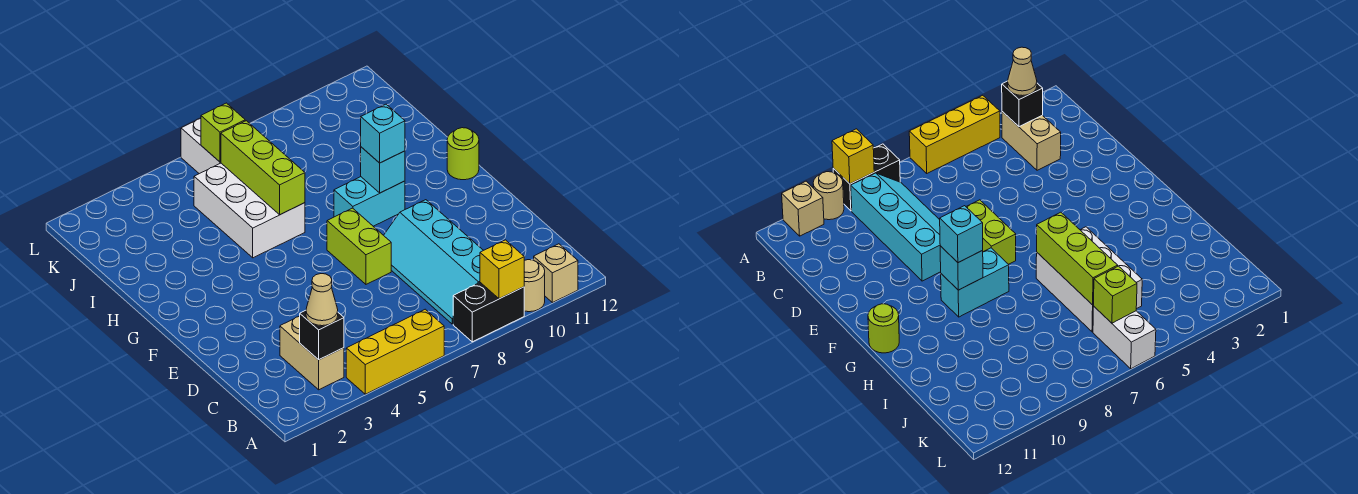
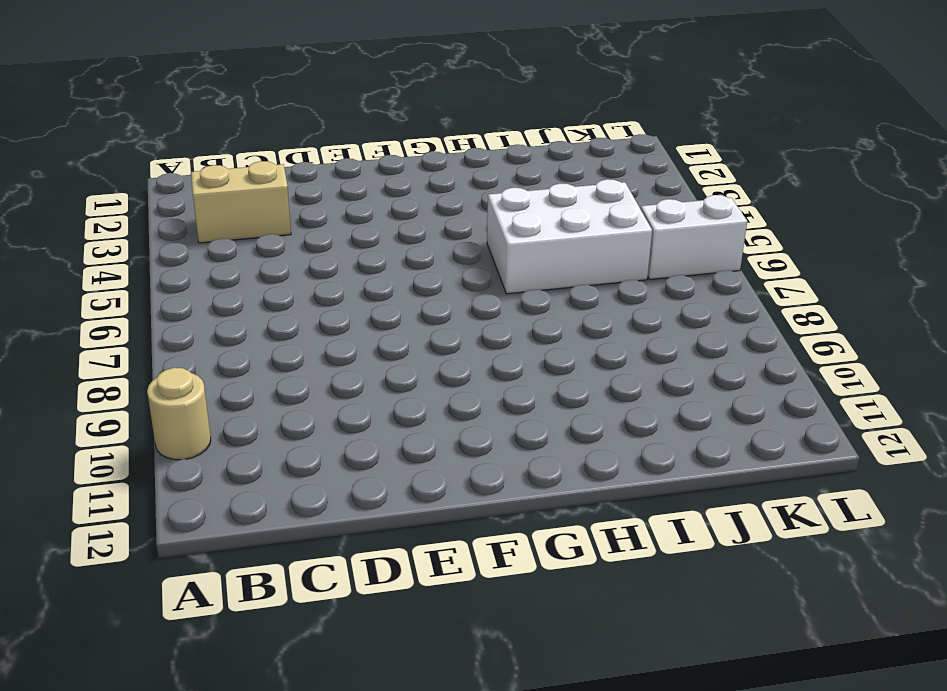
none -> yellow 1x3 brick [346,309,444,394]
none -> black 1x2 brick [453,283,524,342]
none -> tan 1x1 brick [534,244,578,303]

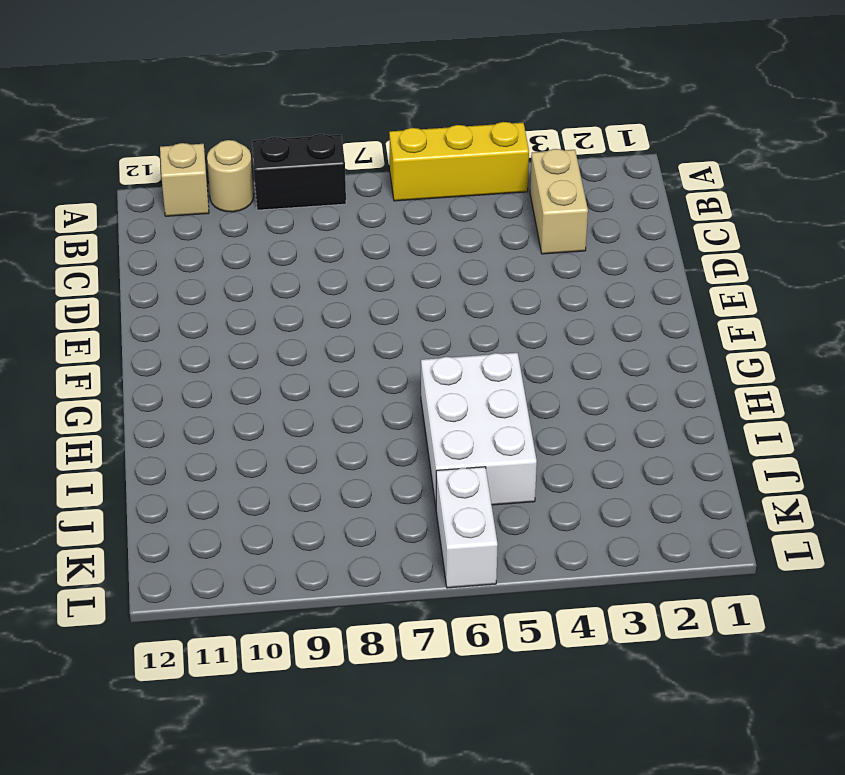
none -> cyan 2x4 slope [384,200,483,324]
none -> lime 1x2 brick [327,208,391,284]
none -> cyan 1x2 brick [334,177,405,226]

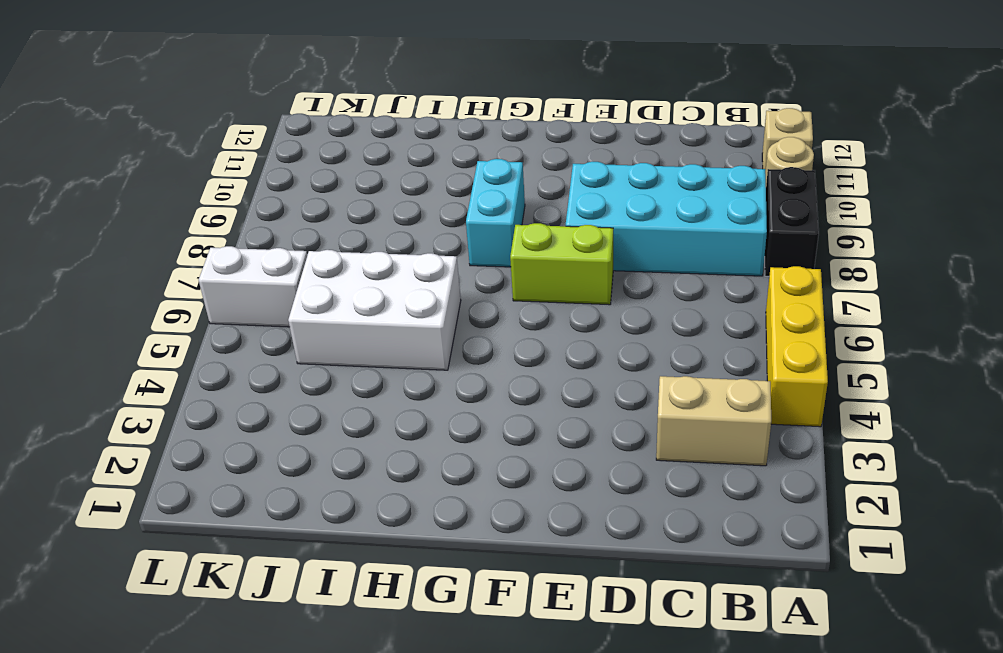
cyan 2x4 brick [566,162,767,276] -> cyan 2x4 slope [384,200,483,324]
none -> lime 1x1 round brick [447,128,479,180]
none -> yellow 1x1 brick [480,240,524,299]
none -> black 1x1 brick [300,310,344,360]

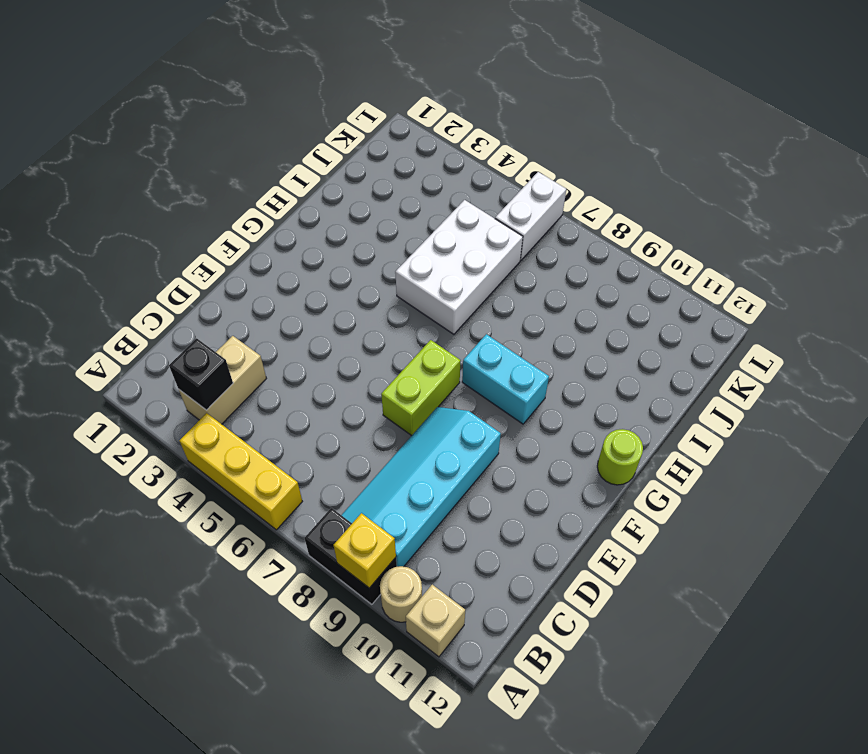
none -> cyan 1x1 brick [361,147,405,193]
none -> lime 1x3 brick [221,121,305,215]
none -> lime 1x1 brick [201,103,245,162]

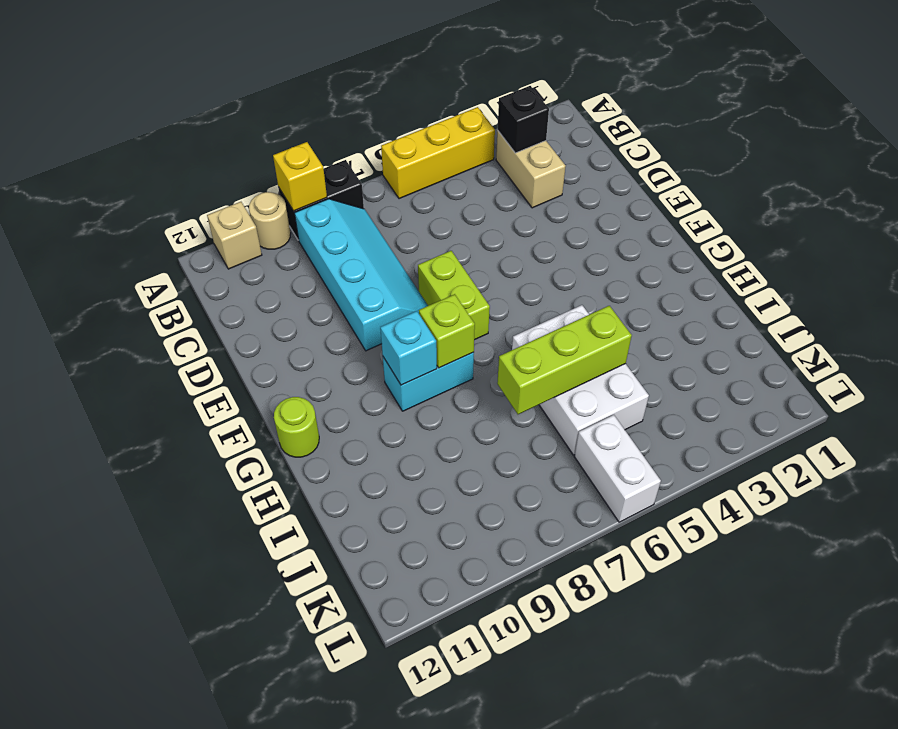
lime 1x1 brick [419,294,475,368] -> lime 1x1 brick moved to [201,103,245,162]
lime 1x3 brick [497,306,632,414] -> lime 1x3 brick turned to [221,121,305,215]
none -> tan 1x1 cone [306,274,338,326]
none -> cyan 1x1 brick [361,104,405,163]

